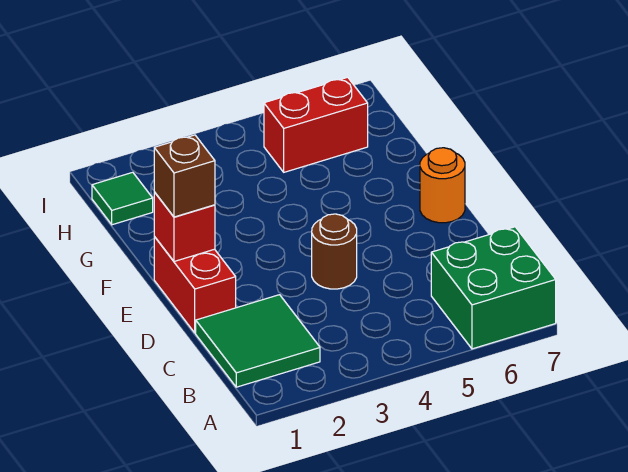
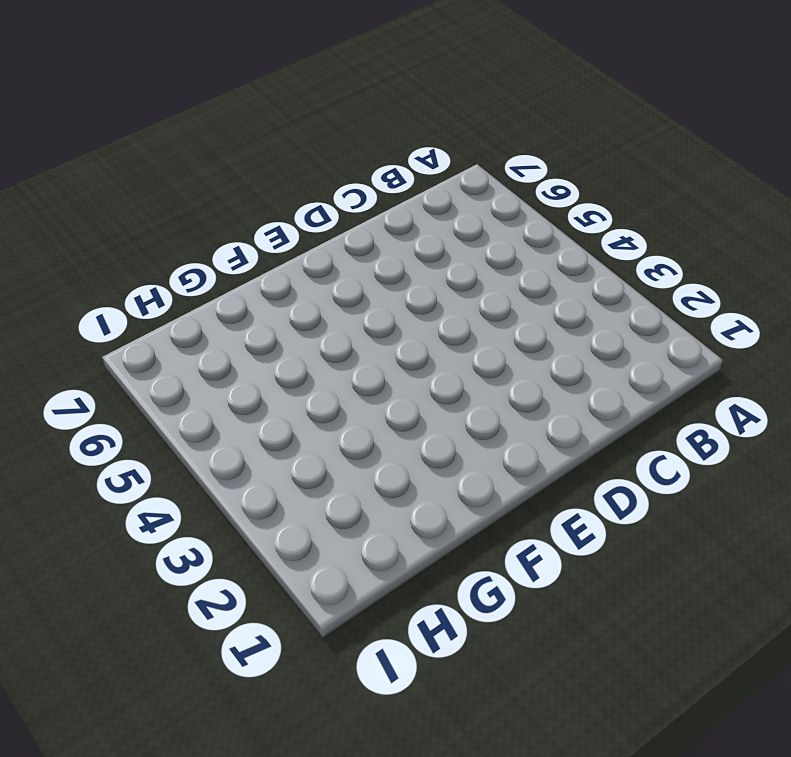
none -> green 2x2 brick [431,227,556,349]
none -> green 2x2 tile [196,295,320,387]

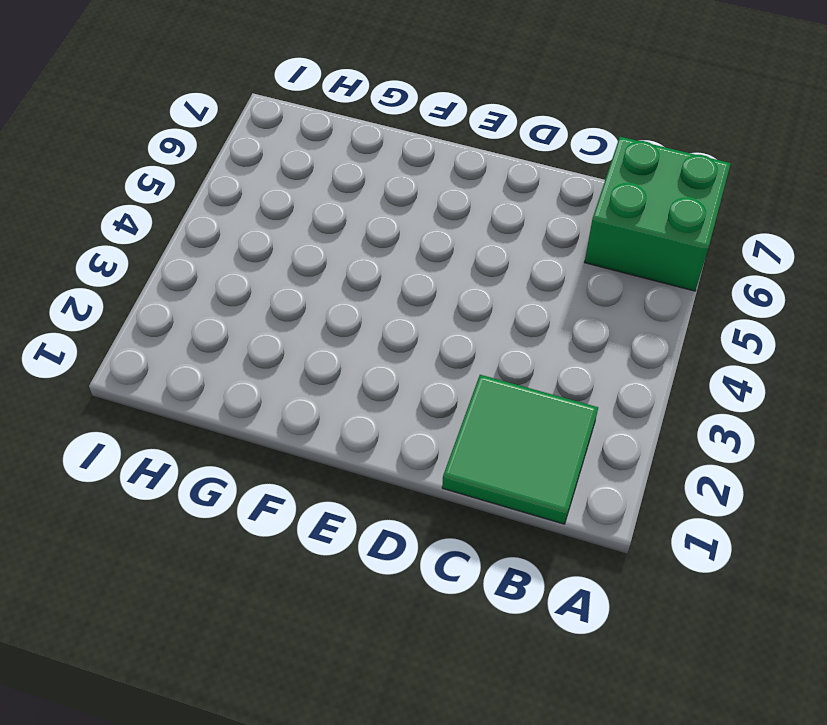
none -> red 1x2 brick [154,237,236,333]
none -> brown 1x1 round brick [312,214,357,289]

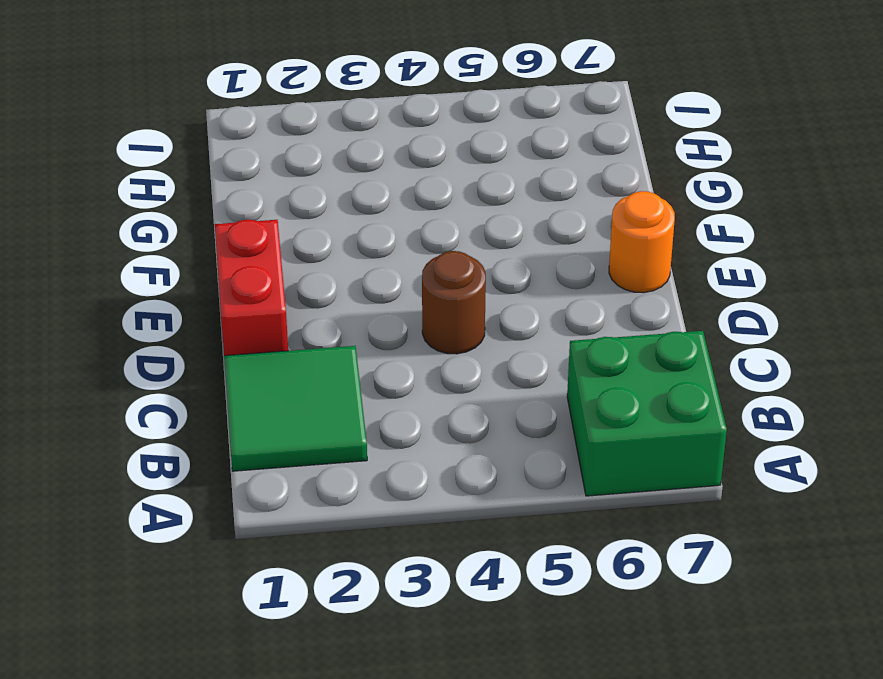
none -> green 1x1 tile [92,172,153,225]
none -> red 1x2 brick [264,77,368,172]

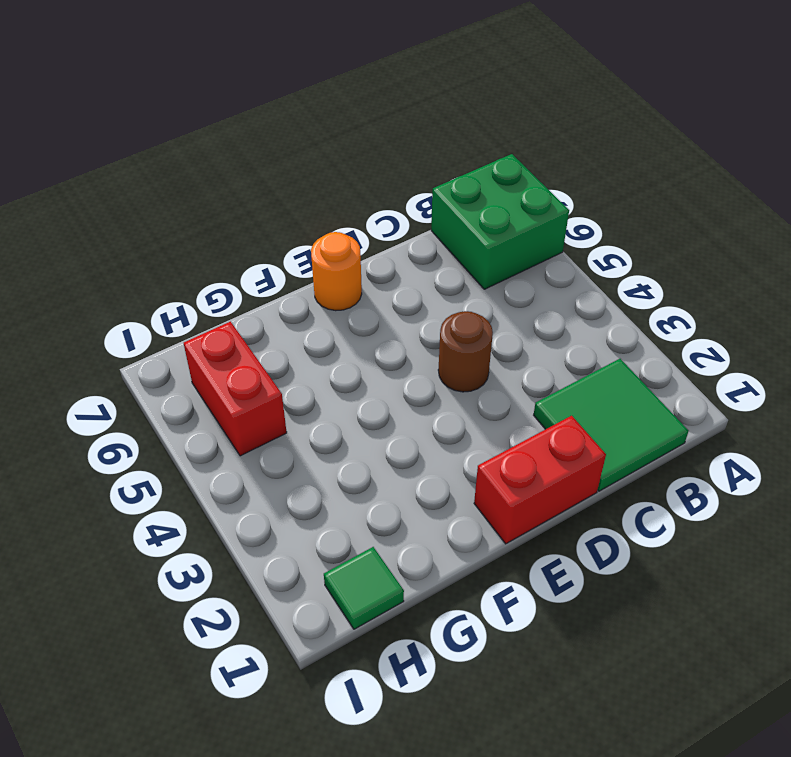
none -> red 1x1 brick [154,192,215,261]
none -> brown 1x1 brick [154,135,215,217]

